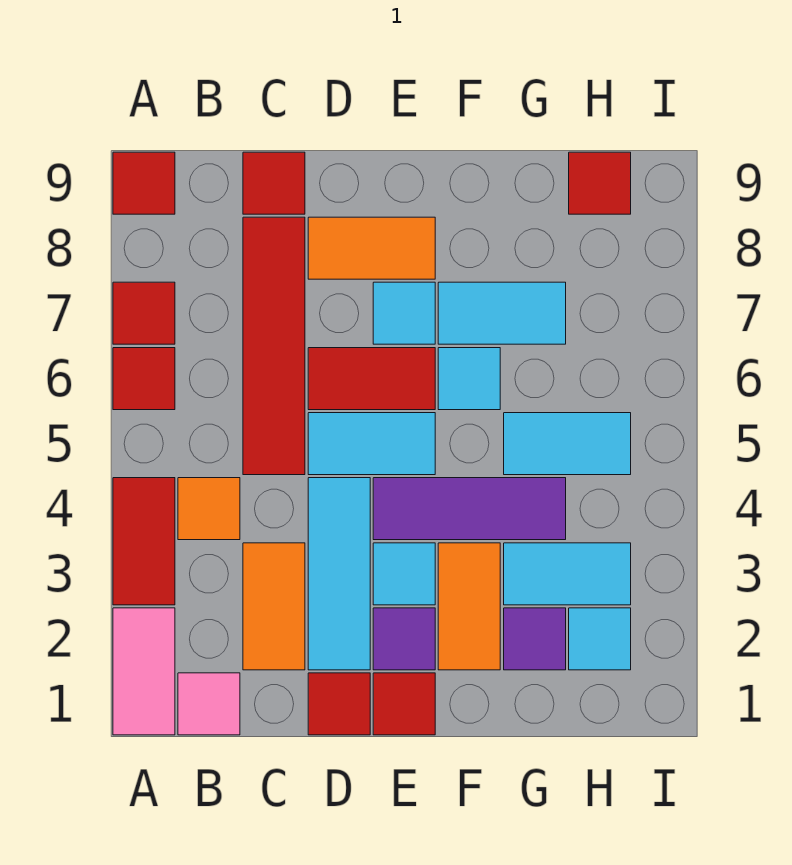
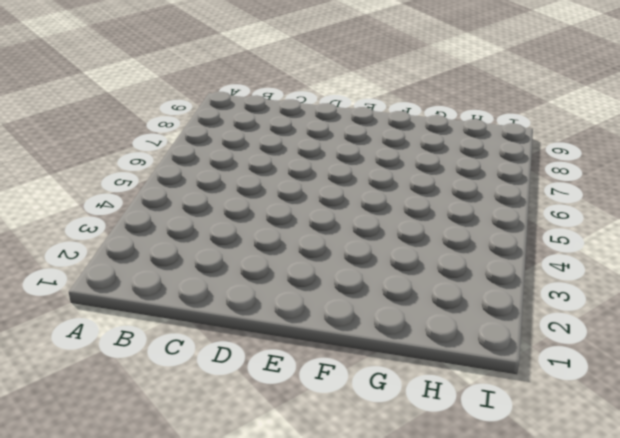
none -> pink 1x2 tile [113,608,175,735]
none -> red 1x2 tile [113,478,175,605]
none -> red 1x1 tile [113,348,175,410]

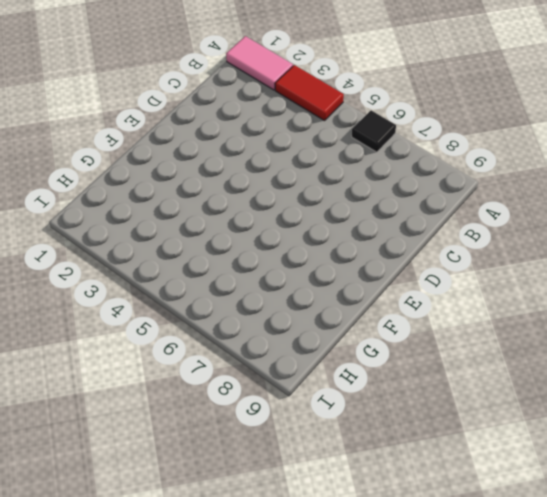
black 1x1 tile [352,110,396,152] -> red 1x1 tile [113,348,175,410]
none -> red 1x1 tile [113,282,175,344]
none -> red 1x1 tile [113,152,175,214]
none -> pink 1x1 tile [178,673,240,735]

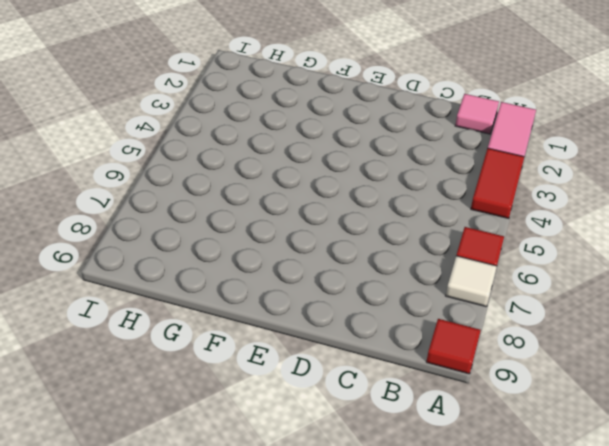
white 1x1 tile [446,256,497,307] -> red 1x1 tile [113,282,175,344]
none -> orange 1x1 tile [178,478,240,540]
none -> orange 1x2 tile [243,543,305,670]
none -> red 1x4 tile [243,217,305,475]

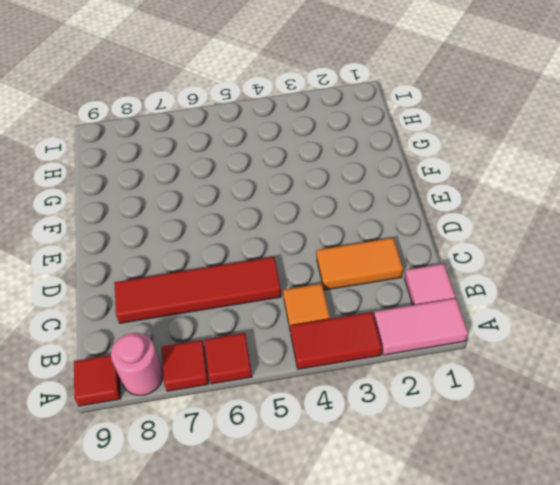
pink 1x1 round brick [111,333,163,395] -> none
none -> red 1x1 tile [243,152,305,214]
none -> red 1x1 tile [308,673,370,735]
none -> cyan 1x3 tile [308,478,370,670]

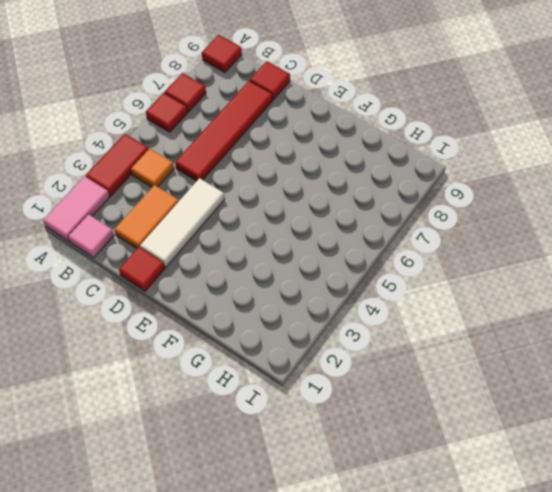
white 1x3 tile [140,178,224,267] -> cyan 1x3 tile [308,478,370,670]
none -> cyan 1x2 tile [308,413,435,475]
none -> red 1x2 tile [308,348,435,410]
none -> orange 1x2 tile [308,217,435,279]

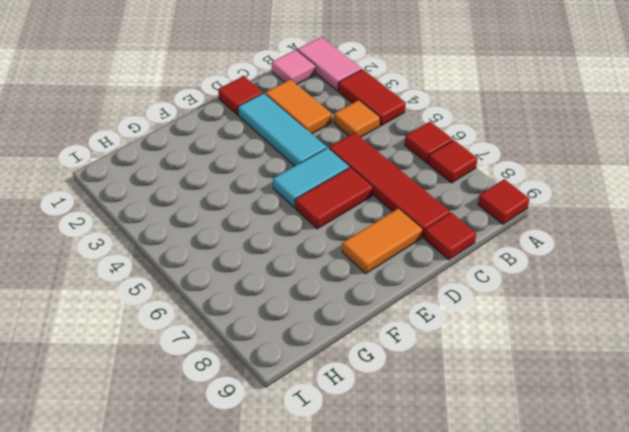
none -> red 1x1 tile [373,673,435,735]
none -> purple 1x1 tile [373,608,435,670]
none -> cyan 1x1 tile [373,543,435,605]

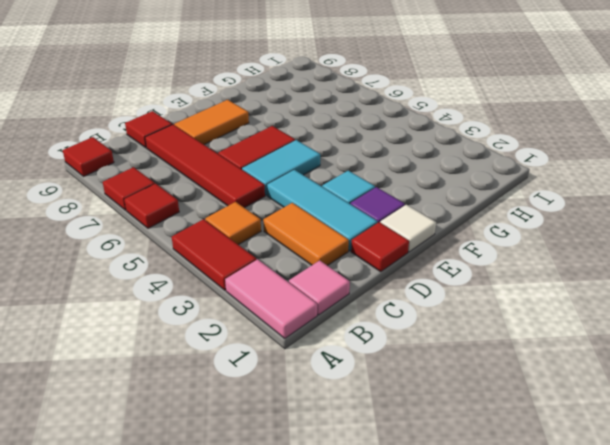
white 1x1 tile [380,205,436,252] -> red 1x1 tile [373,673,435,735]
none -> purple 1x3 tile [373,478,566,540]
none -> cyan 1x1 tile [373,282,435,344]
none -> orange 1x2 tile [438,543,500,670]

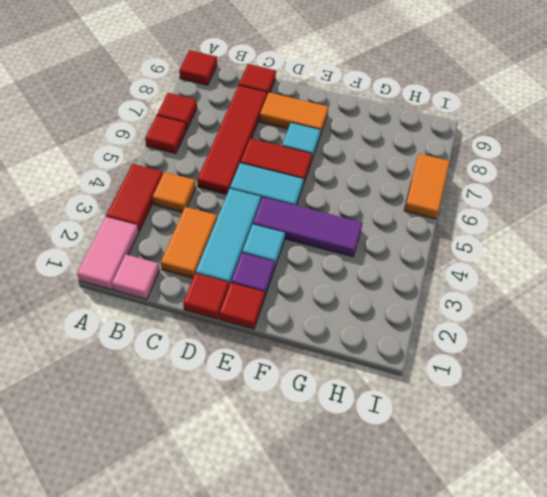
orange 1x2 tile [404,153,450,219] -> orange 1x2 tile moved to [438,543,500,670]
none -> cyan 1x1 tile [438,348,500,410]
none -> cyan 1x2 tile [438,282,566,344]
none -> purple 1x1 tile [504,608,566,670]

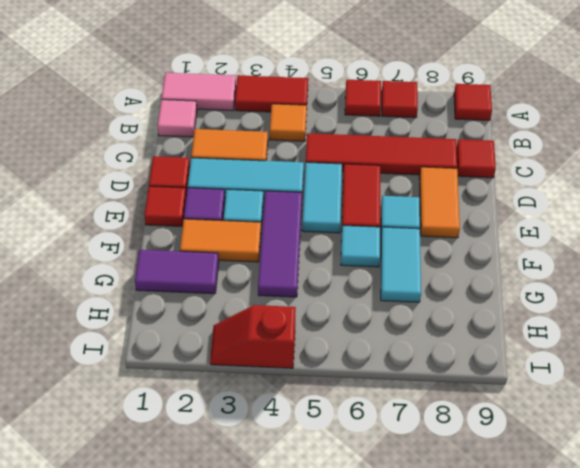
purple 1x2 tile [135,250,219,294] -> purple 1x1 tile [504,608,566,670]
red 1x2 slope [210,305,296,368] -> none
none -> cyan 1x2 tile [504,543,631,605]
none -> cyan 1x2 tile [504,413,631,475]
none -> cyan 1x1 tile [569,608,631,670]

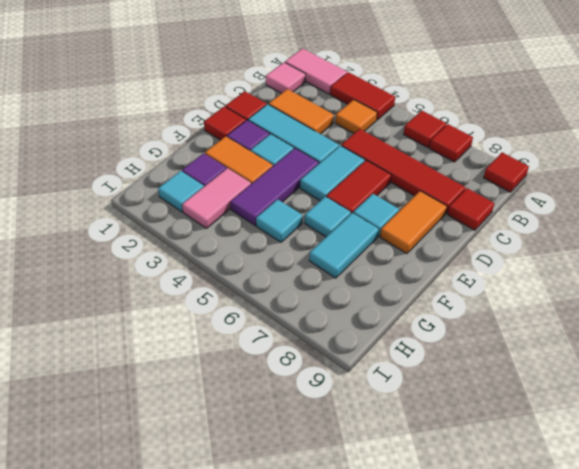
pink 1x2 tile [182,168,251,228] -> cyan 1x2 tile [504,543,631,605]
cyan 1x1 tile [256,199,302,242] -> cyan 1x2 tile [504,413,631,475]
none -> red 1x1 tile [569,152,631,214]

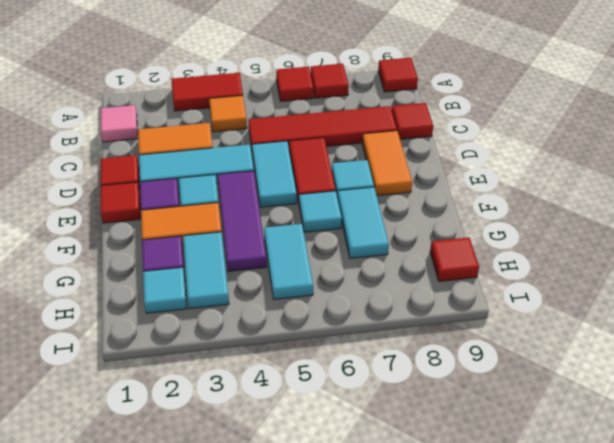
none -> pink 1x2 tile [113,608,175,735]

